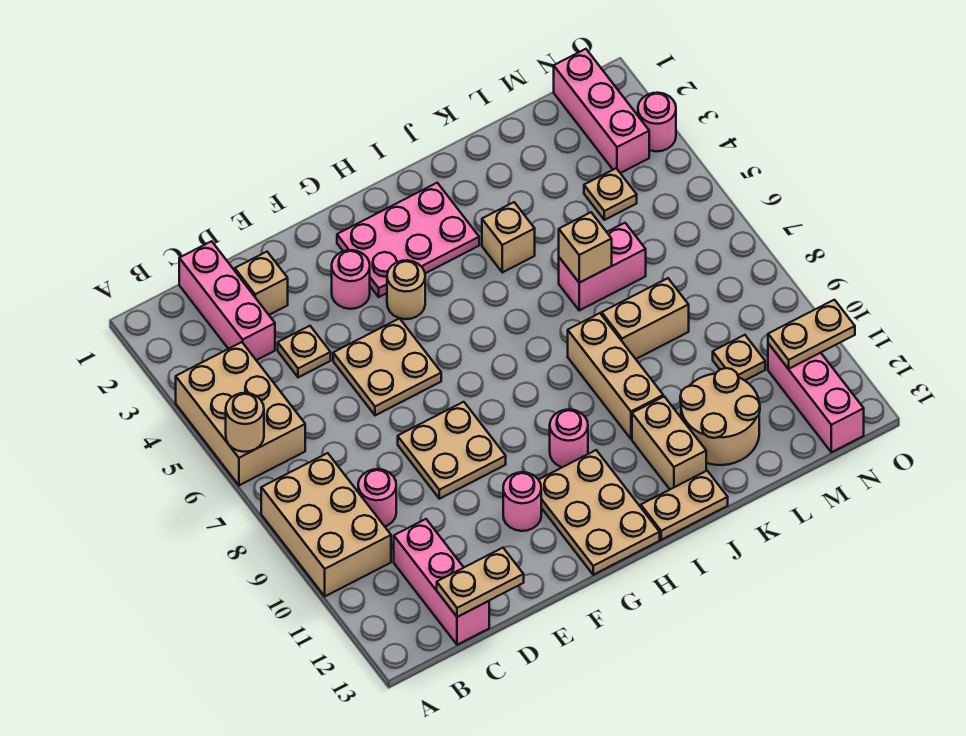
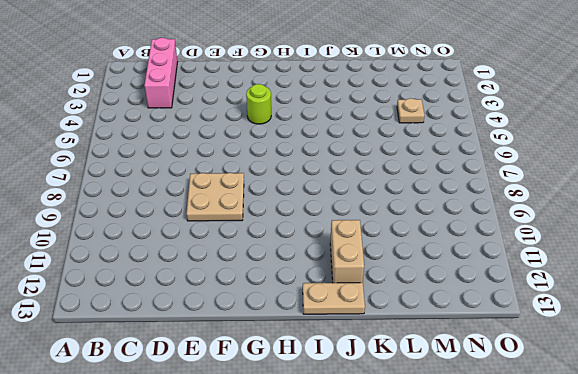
lime 1x1 round brick [246,84,271,124] -> tan 1x1 round brick [387,260,425,319]
none -> tan 2x3 brick [176,342,305,485]
none -> tan 2x3 brick [261,453,391,596]
none -> pink 1x1 round brick [358,469,396,526]
none -> pink 1x3 brick [394,519,489,645]

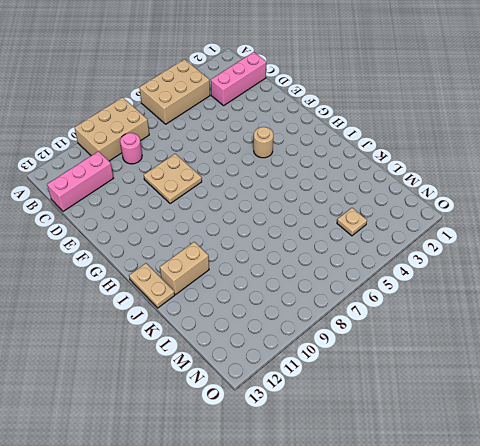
none -> tan 1x1 brick [235,252,288,315]
none -> tan 1x1 plate [278,326,331,377]
none -> tan 2x2 plate [333,318,441,415]
none -> pink 1x1 round brick [332,250,370,309]

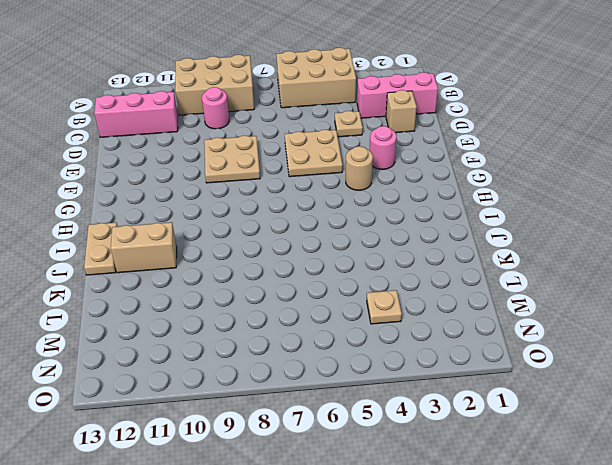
none -> pink 1x1 round brick [503,472,541,531]
none -> pink 2x3 plate [337,183,479,297]
none -> tan 2x3 plate [539,450,660,575]
none -> pink 1x1 round brick [550,410,588,467]

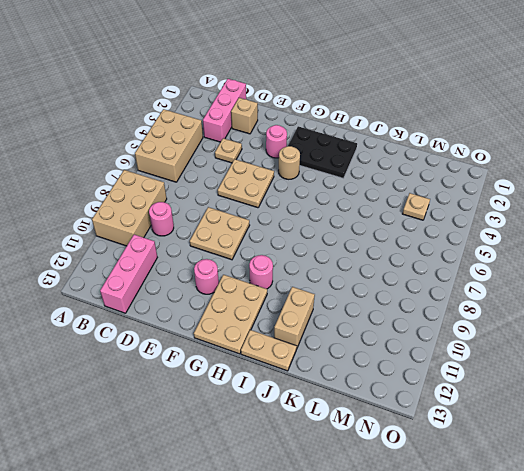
black 2x3 plate [288,126,357,178] -> pink 2x3 plate [337,183,479,297]
none -> tan 1x1 brick [482,202,535,272]
none -> tan 1x3 brick [568,313,663,439]
none -> pink 1x2 brick [559,223,646,310]
none -> tan 1x2 brick [602,278,689,359]

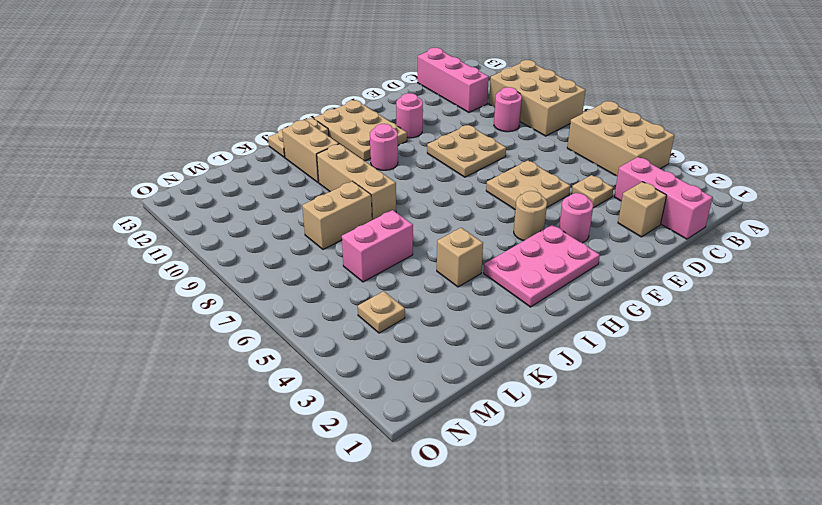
none -> tan 2x2 round brick [680,368,760,465]
none -> tan 1x1 plate [713,335,765,380]
none -> pink 1x3 brick [554,49,649,173]
none -> pink 1x3 brick [768,343,864,452]

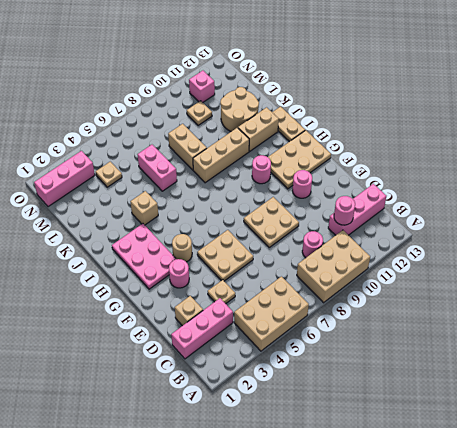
pink 1x1 round brick [334,196,355,225] -> pink 1x1 round brick moved to [638,93,676,151]
pink 1x1 brick [189,71,215,103] -> pink 1x3 brick [768,343,864,452]
none -> tan 1x1 round brick [226,393,264,452]
none -> tan 1x2 plate [437,548,524,617]
none -> tan 1x1 brick [559,212,612,283]
none -> tan 1x2 plate [768,300,855,369]

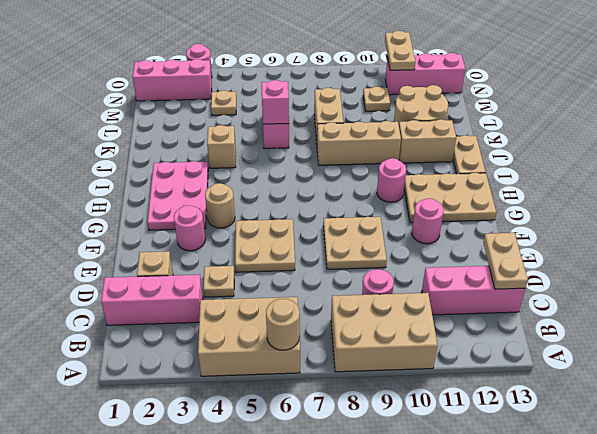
pink 1x1 brick [262,80,289,124] -> tan 1x1 brick [559,212,612,283]

